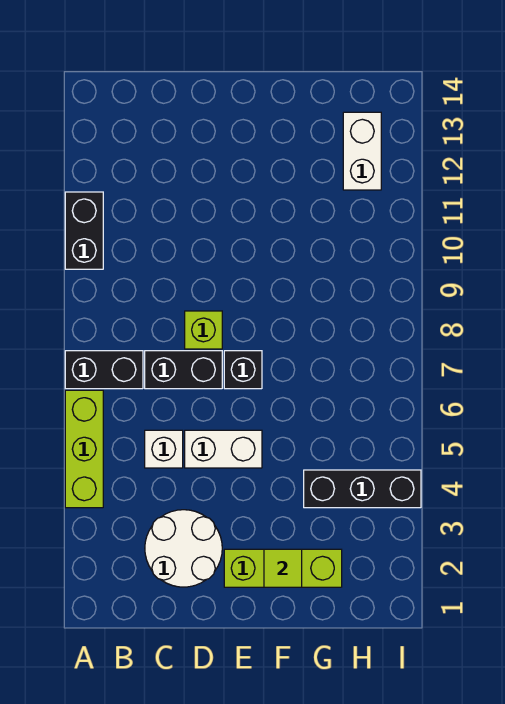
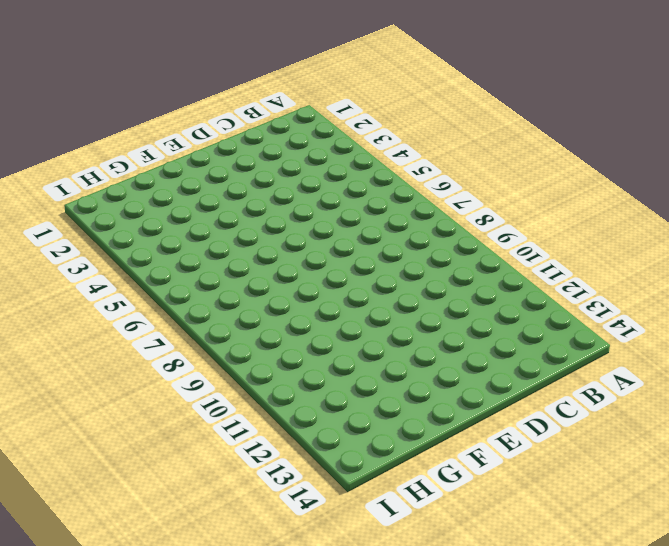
none -> lime 1x3 brick [65,390,103,508]
none -> black 1x2 brick [65,351,143,389]
none -> black 1x2 brick [65,192,103,269]

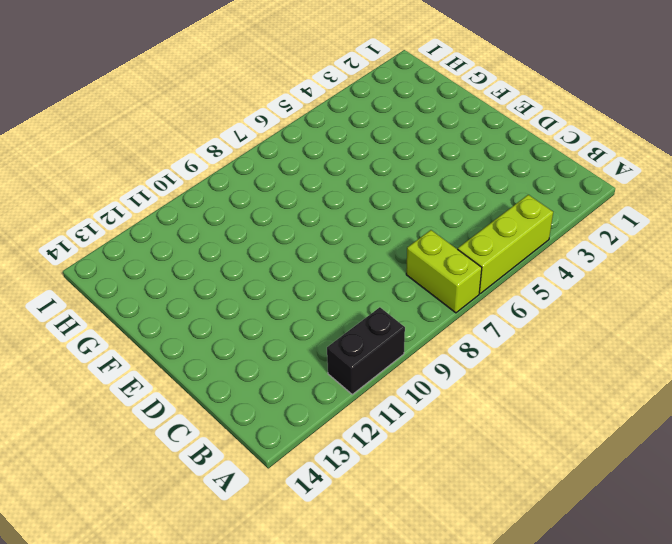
lime 1x2 brick [406,230,482,313] -> black 1x2 brick [65,351,143,389]
none -> white 2x2 round brick [145,510,222,587]
none -> white 1x1 brick [145,430,183,468]
none -> black 1x2 brick [145,351,222,389]

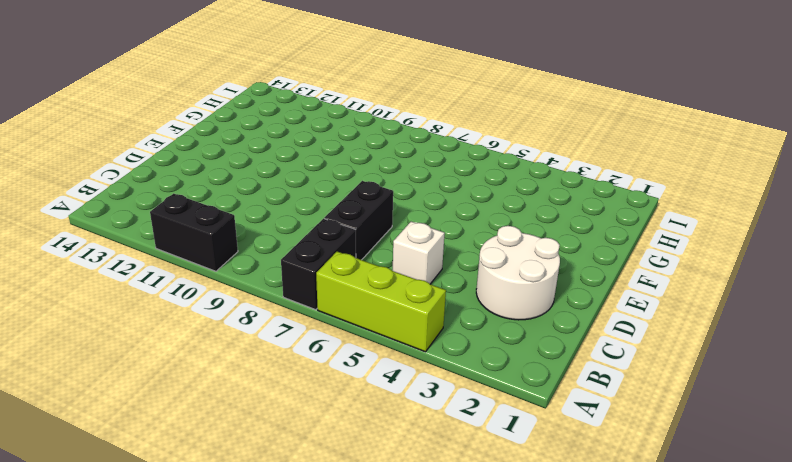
none -> white 1x2 brick [185,430,262,468]
none -> lime 1x1 brick [185,311,222,349]
none -> lime 1x3 brick [224,549,342,587]

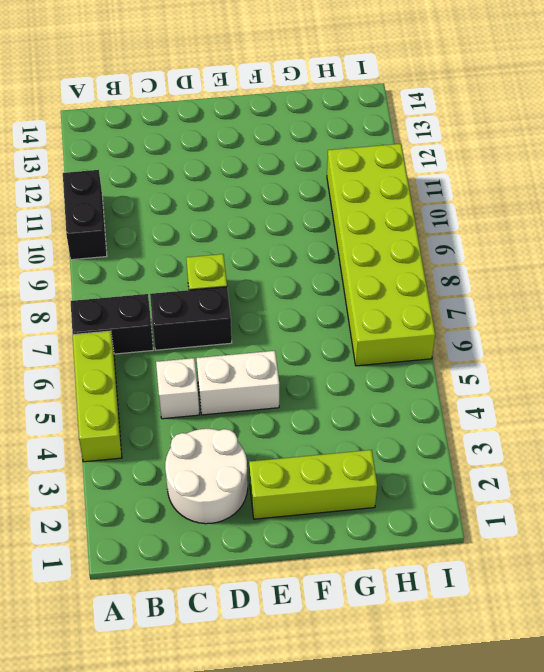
lime 2x6 brick [327,144,435,366] -> none
none -> black 1x1 brick [224,351,262,389]
none -> black 1x3 brick [304,470,421,508]
none -> white 1x2 brick [343,112,381,190]

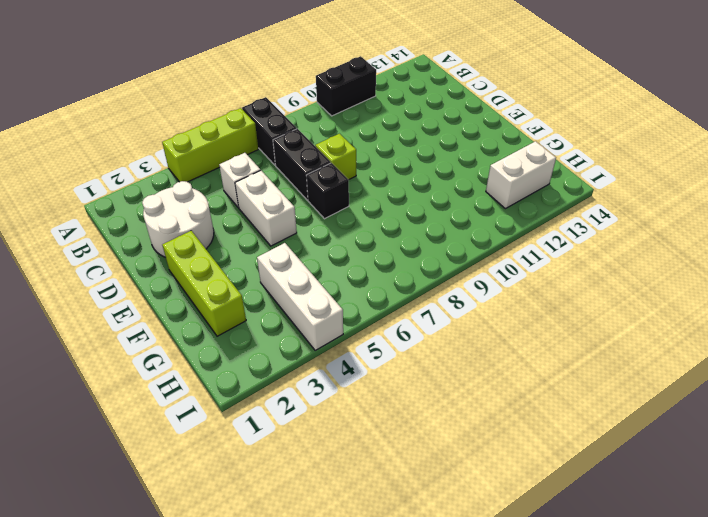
white 1x3 brick [257,243,343,350] -> black 1x3 brick [304,470,421,508]
none -> lime 1x1 tile [264,549,302,587]

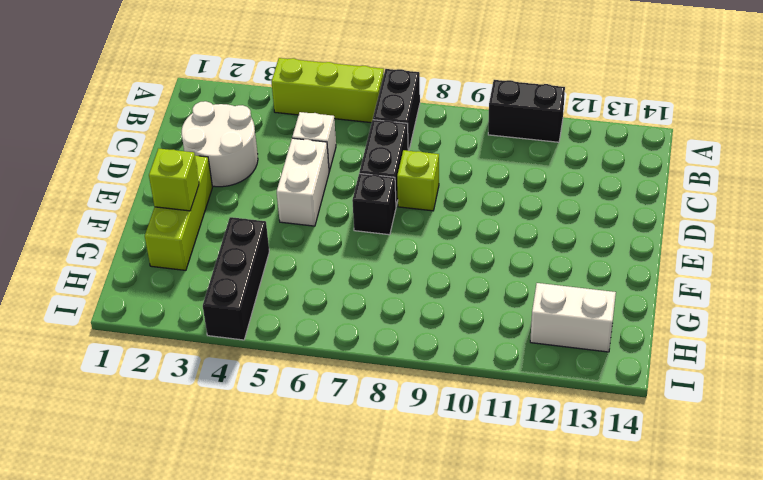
lime 1x1 brick [149,148,199,211] -> lime 1x1 tile [264,549,302,587]

